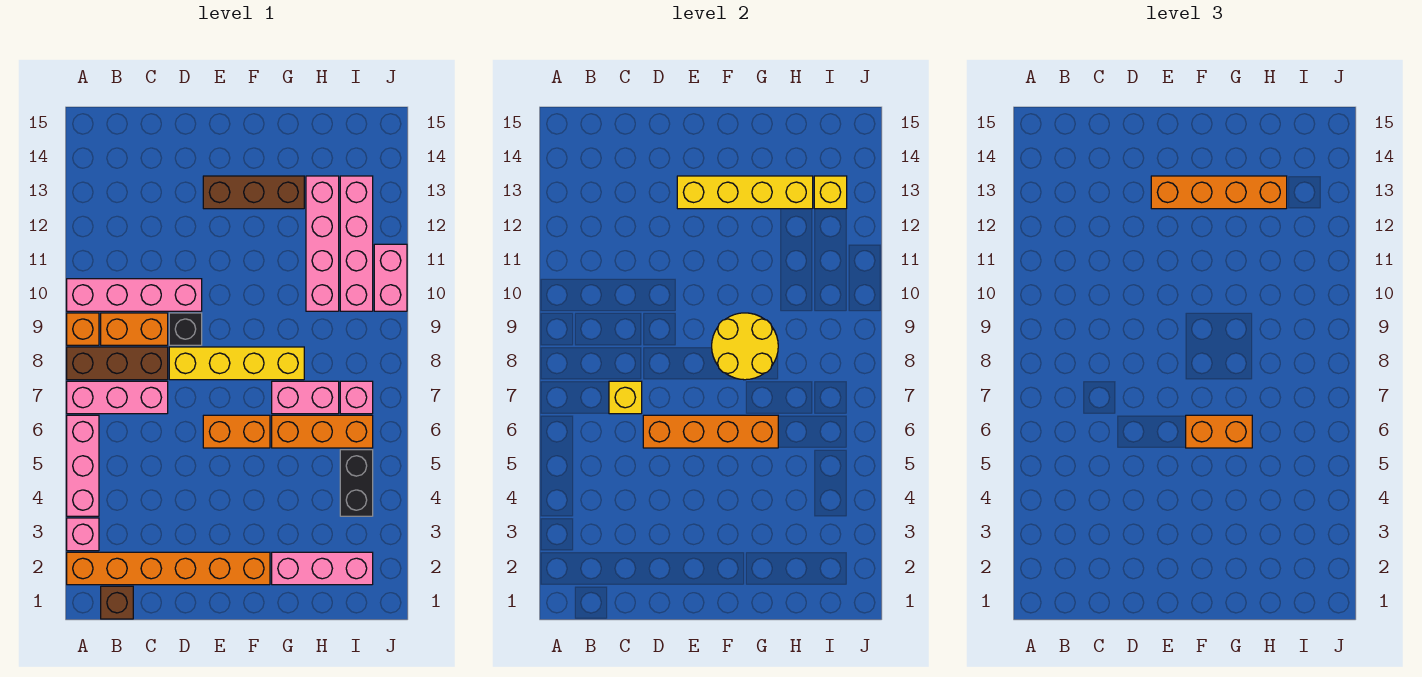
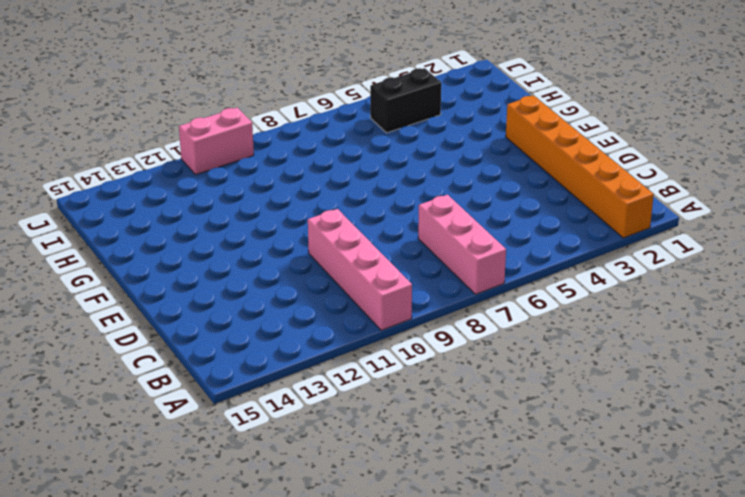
none -> pink 1x1 brick [67,518,99,551]
none -> pink 1x3 brick [67,415,99,516]
none -> brown 1x3 brick [67,347,168,380]

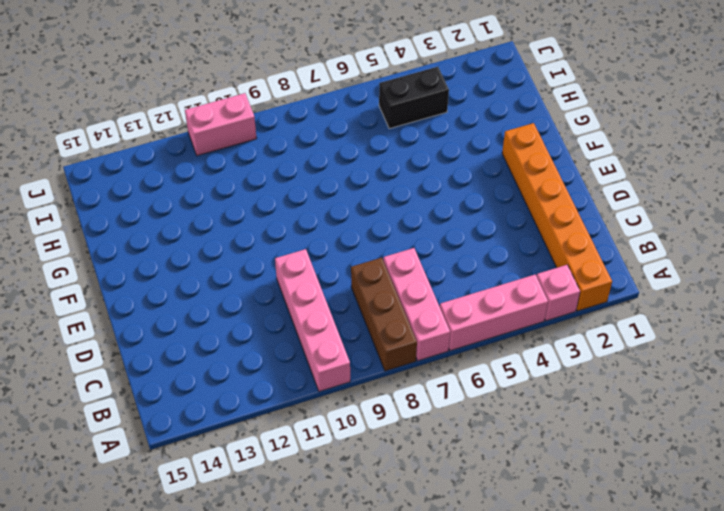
none -> orange 1x1 brick [67,313,99,345]
none -> brown 1x1 brick [101,586,133,619]
none -> orange 1x2 brick [101,313,168,345]

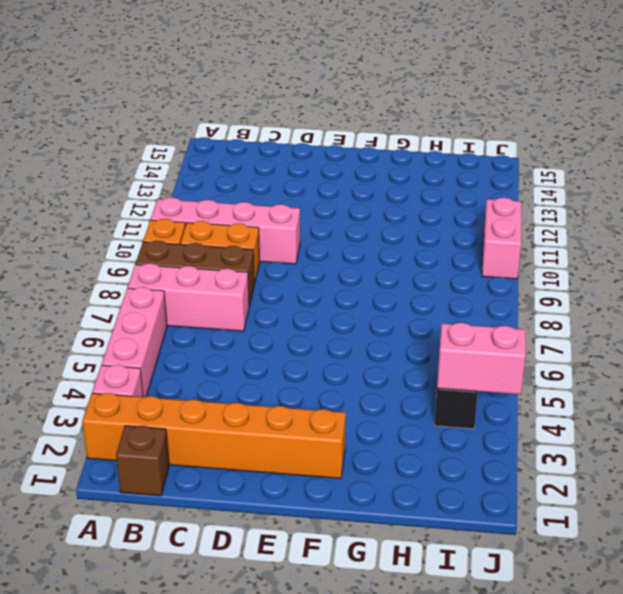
pink 1x2 brick [437,323,526,395] -> pink 1x2 brick moved to [272,381,339,414]
none -> yellow 1x4 brick [169,347,304,380]
none -> black 1x1 brick [169,313,202,345]
none -> orange 1x2 brick [203,415,270,448]

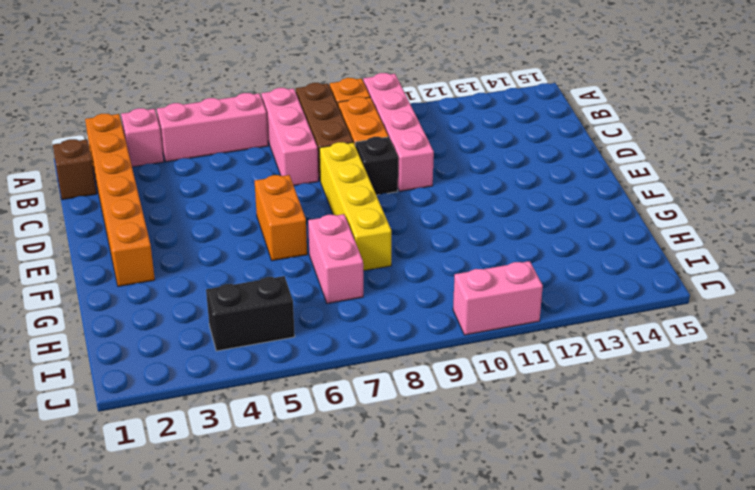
none -> brown 1x3 brick [203,176,304,209]
none -> pink 1x3 brick [272,552,373,585]
none -> orange 1x3 brick [272,415,373,448]

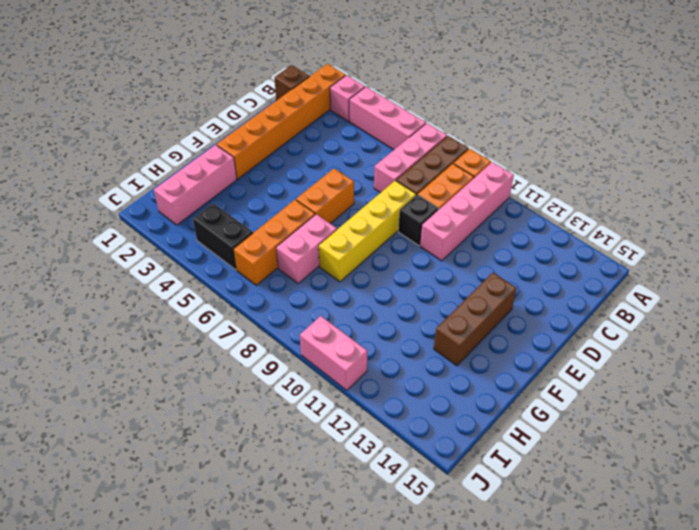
none -> pink 1x4 brick [306,176,339,311]
none -> pink 1x1 brick [340,381,373,414]
none -> pink 1x4 brick [340,176,373,311]

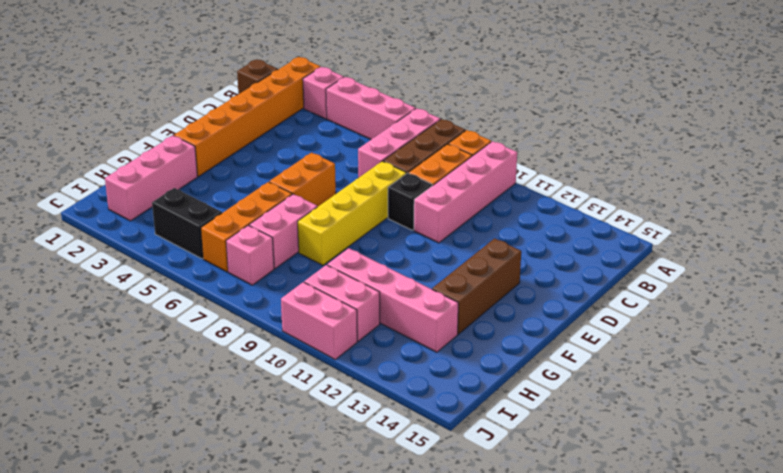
pink 1x2 brick [304,265,380,341] -> pink 1x4 brick [340,176,373,311]
none -> yellow 1x1 brick [609,381,642,414]
none -> orange 1x4 brick [643,415,778,448]
none -> yellow 1x4 brick [677,176,813,209]

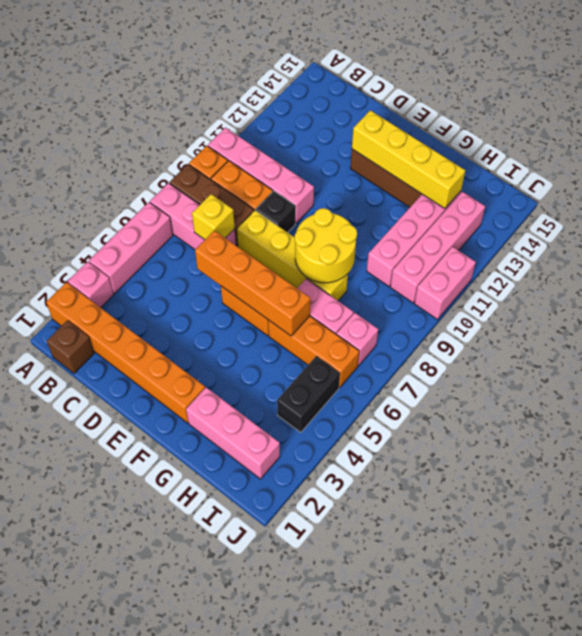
none -> yellow 1x1 brick [814,176,847,209]
none -> orange 1x4 brick [1151,176,1287,209]
none -> orange 1x2 brick [1186,415,1252,448]

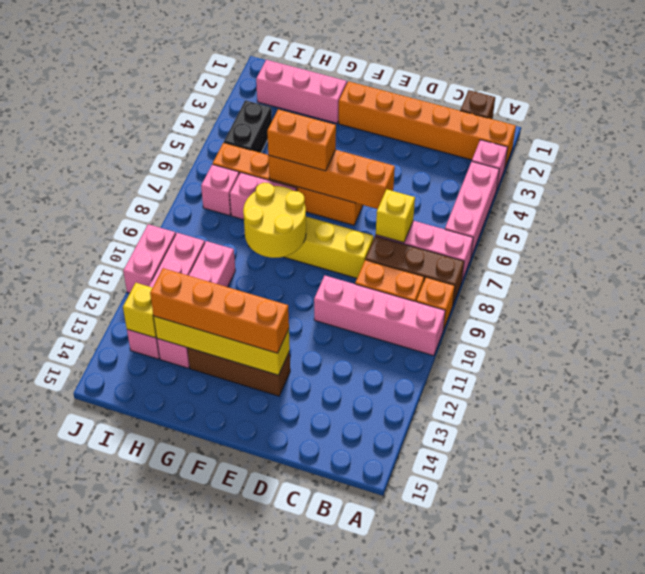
none -> black 1x1 brick [169,313,202,345]

